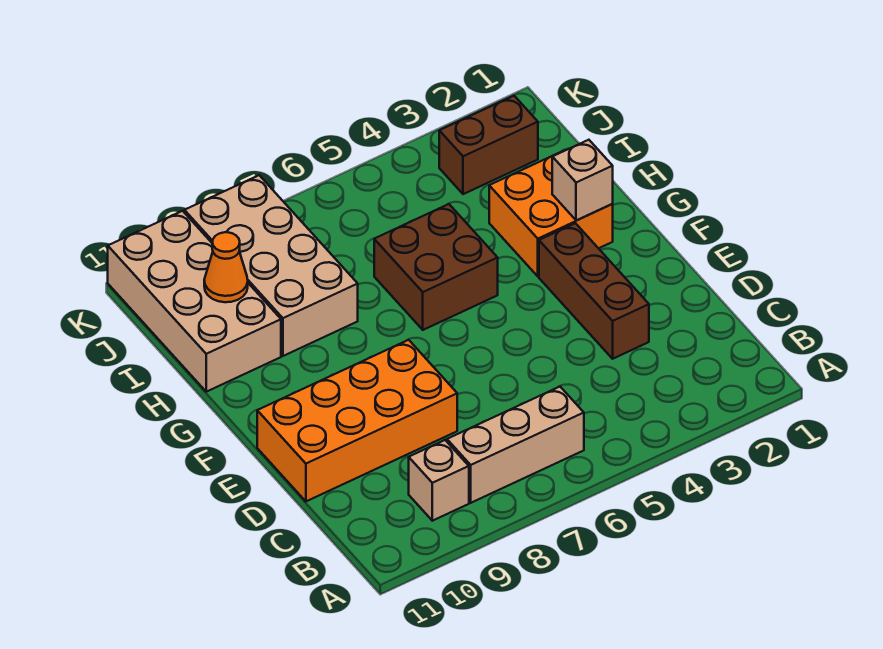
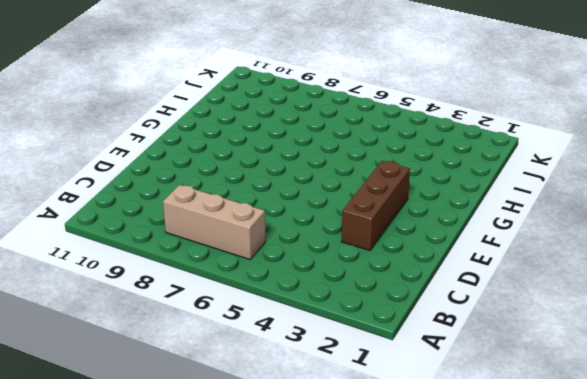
none -> tan 1x1 brick [409,440,469,521]
none -> orange 2x4 brick [257,340,457,501]

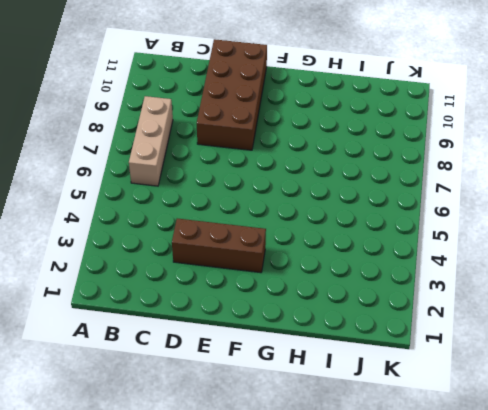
brown 2x4 brick [197,39,267,150] -> orange 2x4 brick [257,340,457,501]
none -> tan 1x1 brick [409,440,469,521]
none -> orange 2x2 brick [489,151,613,276]

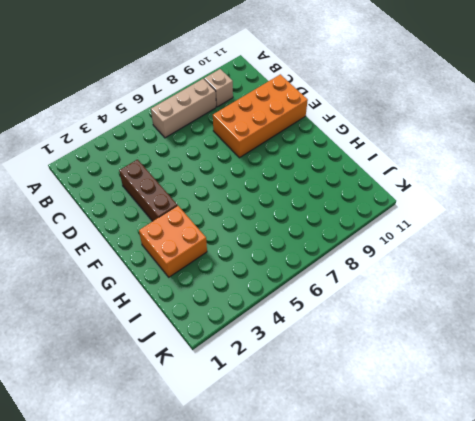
none -> brown 2x2 brick [374,204,498,330]
none -> tan 2x4 brick [184,175,358,356]

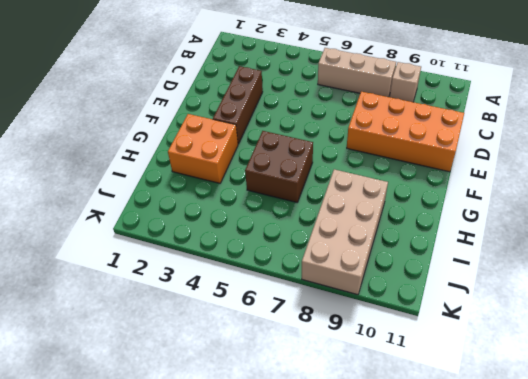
none -> tan 2x4 brick [108,211,281,392]
none -> brown 1x2 brick [439,96,538,194]

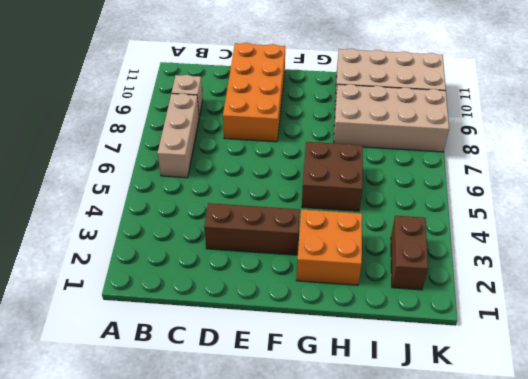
none -> tan 1x1 brick [552,140,613,221]
none -> orange 1x1 cone [204,232,248,302]

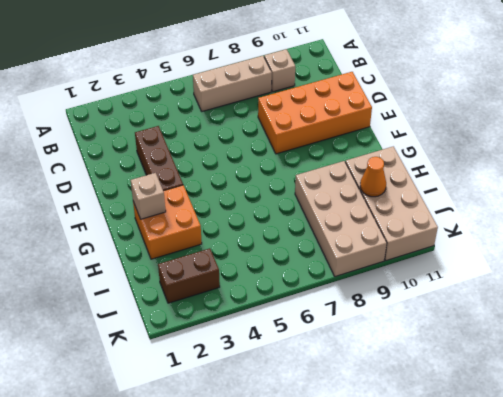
none -> brown 2x2 brick [374,204,498,330]

